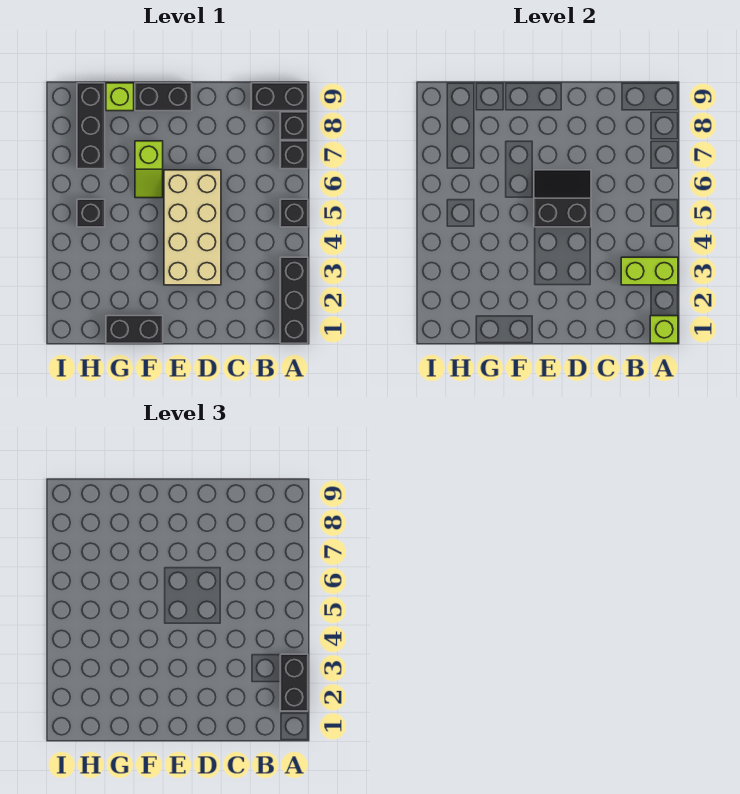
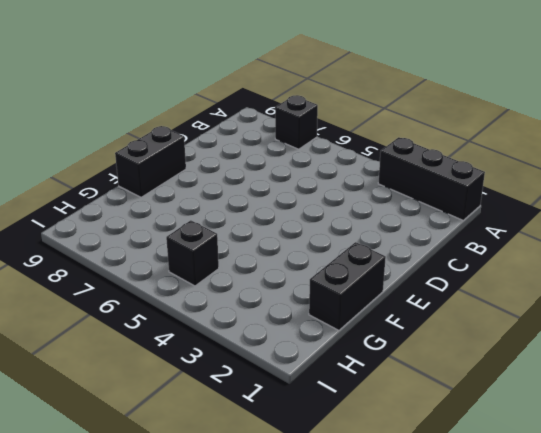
none -> black 1x1 brick [280,199,308,227]
none -> black 1x1 brick [280,112,308,140]
none -> black 1x2 brick [251,83,308,111]

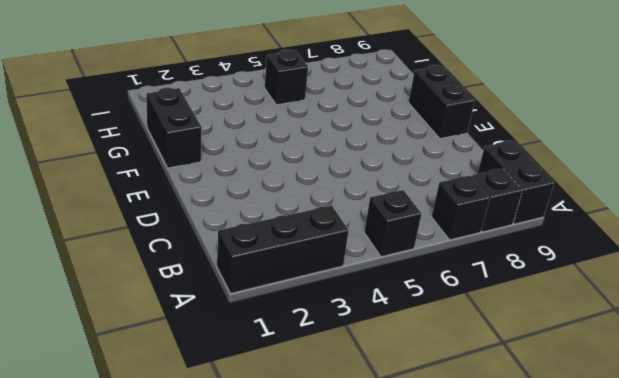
none -> tan 2x4 brick [164,170,221,285]
none -> lime 1x2 slope [135,141,163,198]
none -> lime 1x1 brick [106,83,134,111]

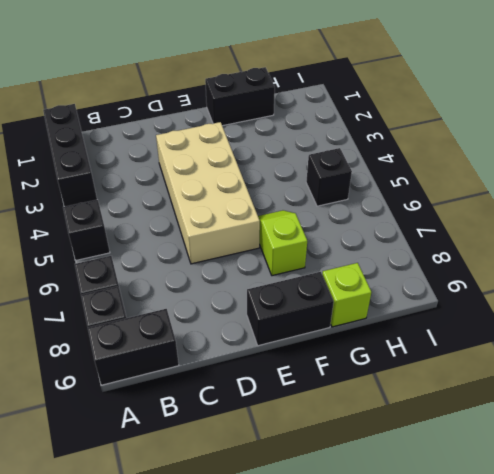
none -> black 1x3 brick [77,83,105,169]
none -> lime 1x1 brick [650,316,678,343]
none -> lime 1x2 brick [621,257,678,285]

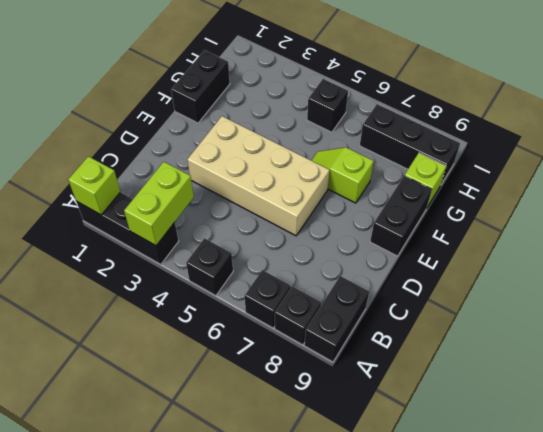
none -> black 2x2 slope [534,170,591,227]
none -> black 1x2 brick [280,654,308,711]

